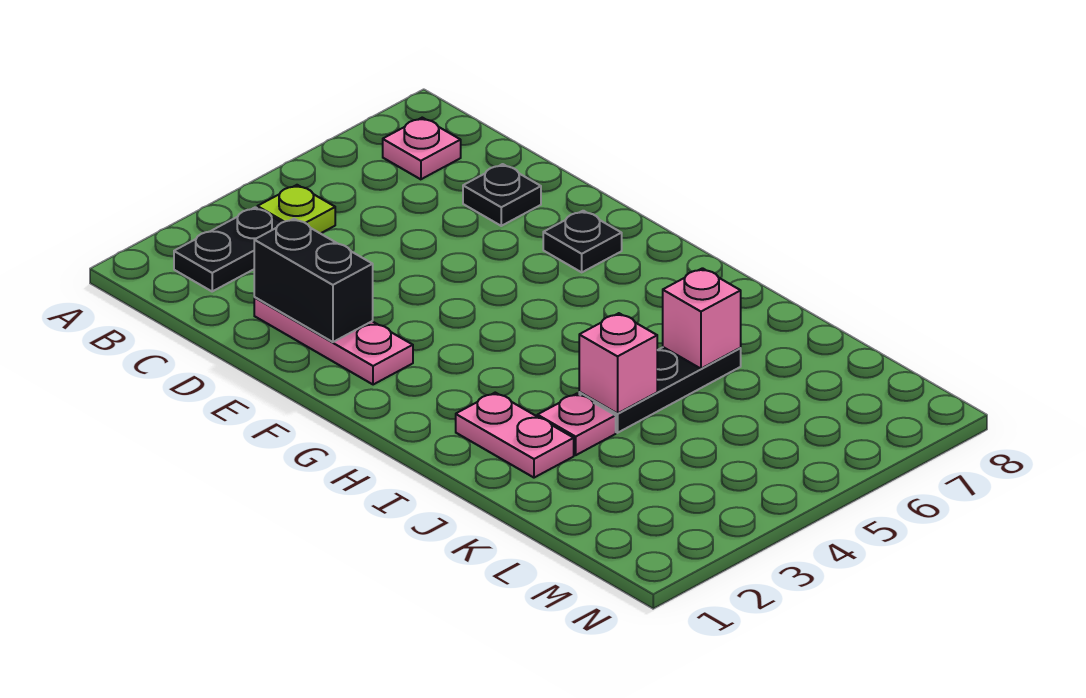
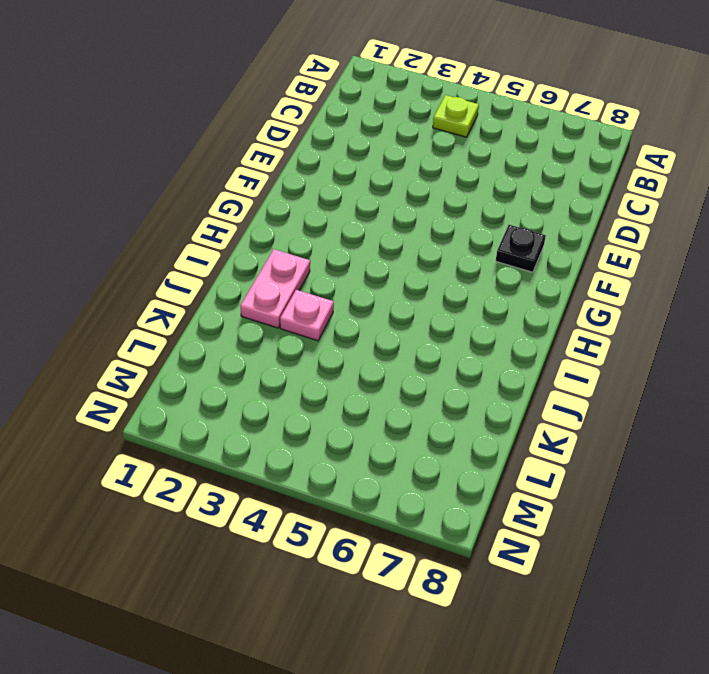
none -> black 1x2 plate [174,207,282,291]
none -> pink 1x1 plate [383,118,461,179]
none -> pink 1x3 plate [254,298,413,385]

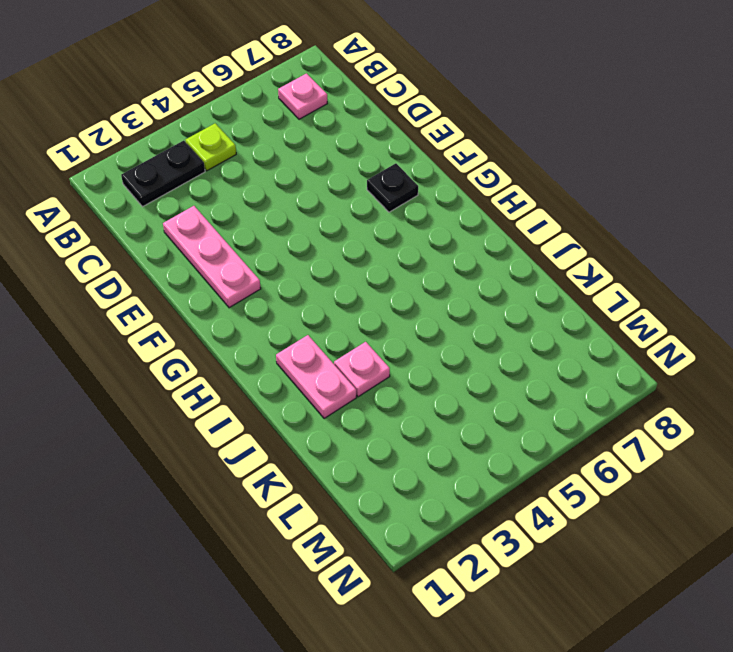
none -> black 1x1 plate [463,164,541,226]
none -> black 1x3 plate [579,347,741,433]
none -> black 1x2 brick [254,219,373,342]

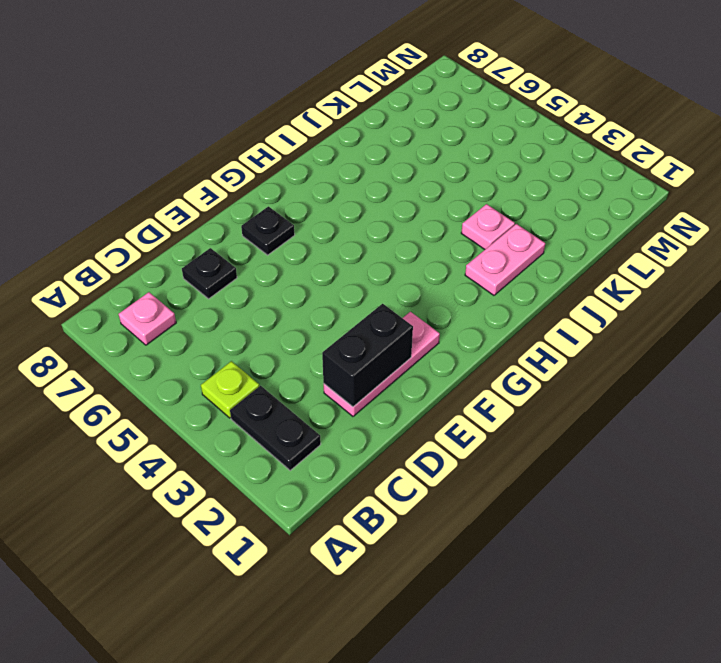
none -> black 1x3 plate [579,347,741,433]
none -> pink 1x1 brick [579,313,657,414]
none -> pink 1x1 brick [663,268,741,369]

